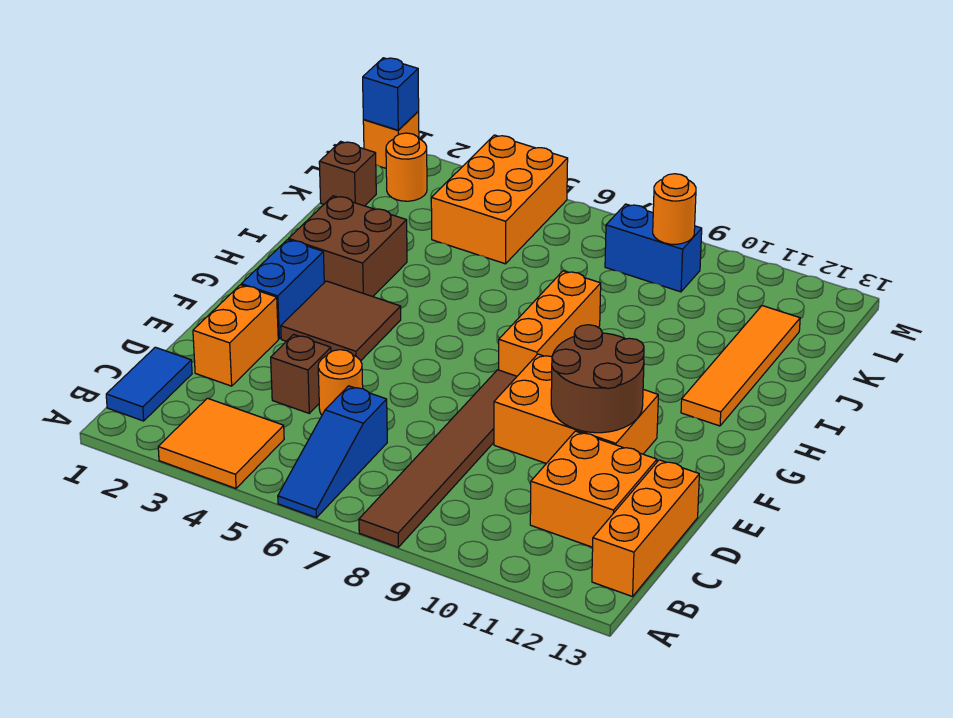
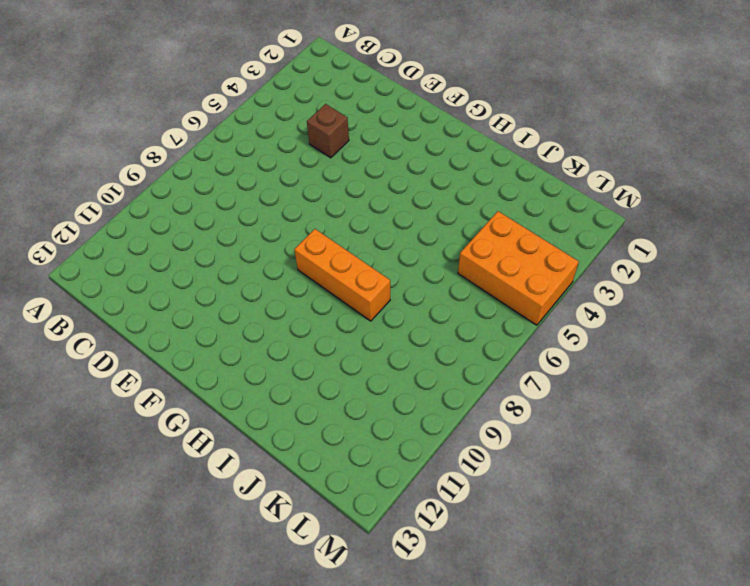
none -> orange 2x2 tile [158,398,284,488]
none -> blue 1x3 slope [278,386,387,518]
none -> brown 1x6 tile [359,370,517,547]

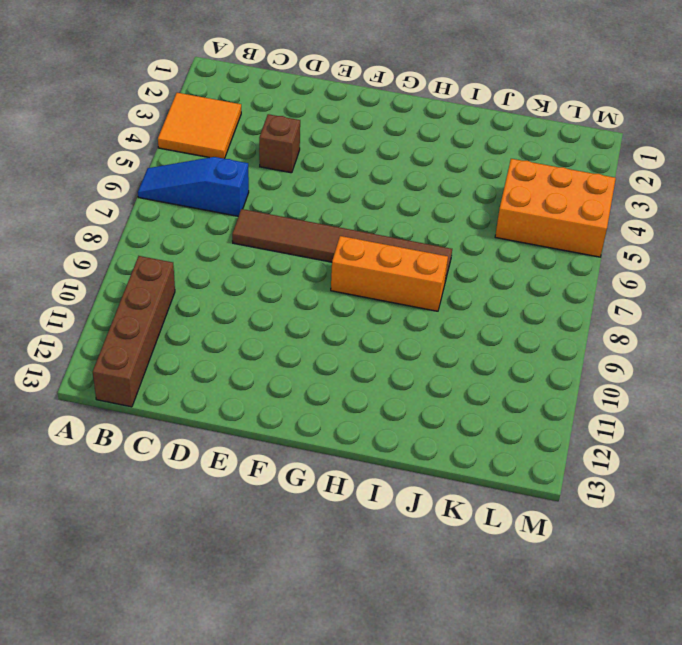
brown 1x4 brick [93,256,175,407] -> orange 1x3 brick [592,460,699,597]
brown 1x6 tile [232,209,452,281] -> brown 1x6 tile moved to [359,370,517,547]
none -> blue 1x2 tile [106,347,192,421]
none -> orange 2x2 brick [530,431,657,547]
none -> orange 1x2 brick [193,285,278,386]

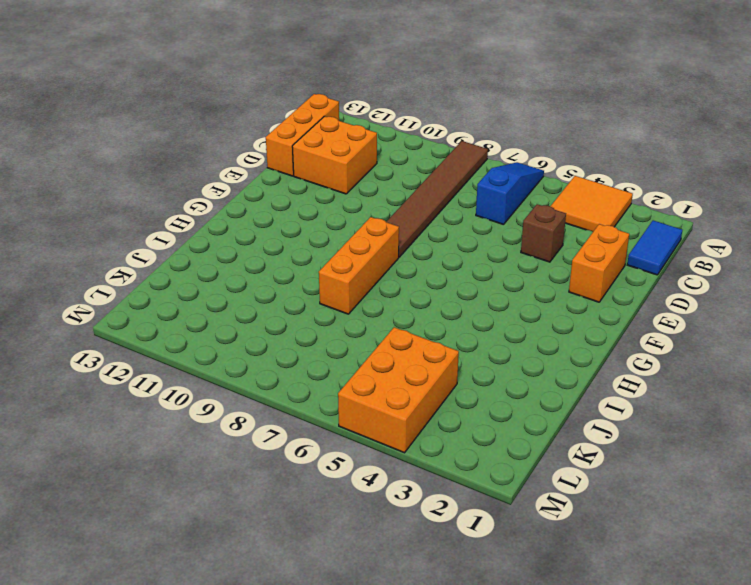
none -> orange 1x1 round brick [318,350,363,415]
none -> orange 2x3 brick [494,354,658,463]
none -> blue 1x2 brick [241,240,324,339]

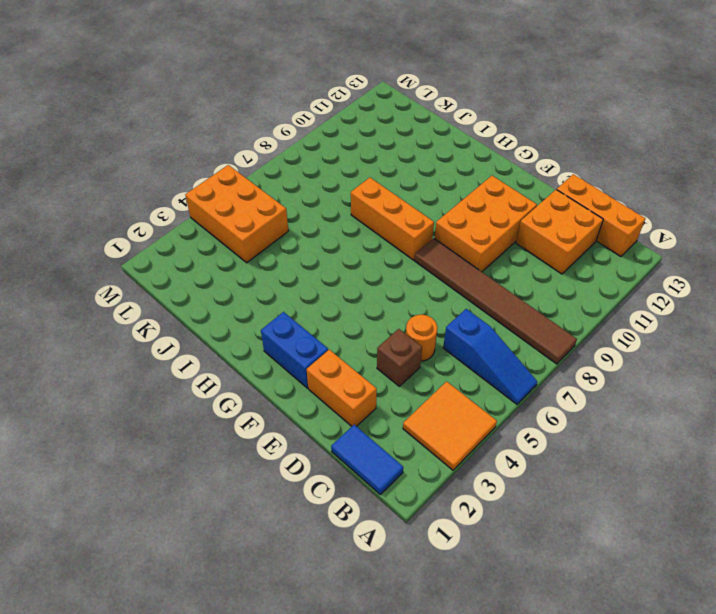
none -> brown 2x2 tile [281,281,401,361]
none -> brown 2x2 brick [289,196,407,297]
none -> orange 1x4 tile [681,306,800,426]

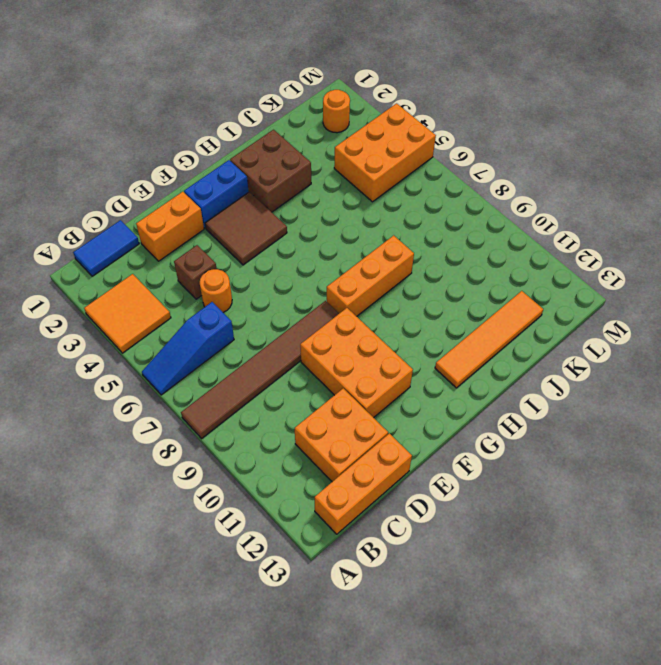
none -> brown 1x1 brick [319,141,376,206]
none -> blue 1x2 brick [605,204,702,292]
none -> orange 1x1 brick [363,112,419,168]

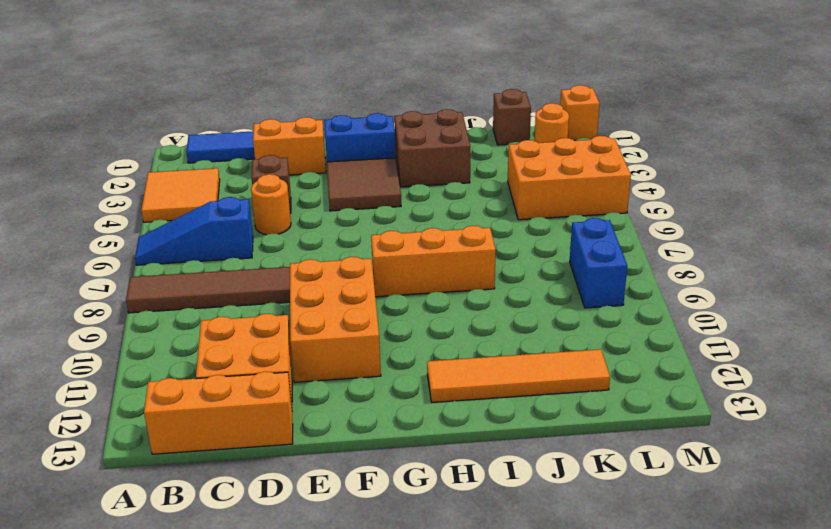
none -> brown 2x2 round brick [551,325,644,433]
none -> orange 1x1 round brick [653,174,696,244]
none -> blue 1x1 brick [363,58,419,130]

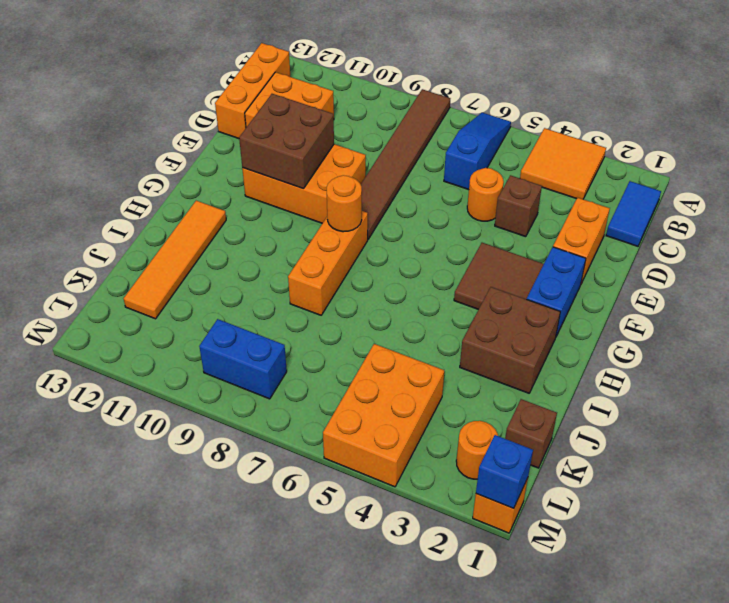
brown 2x2 brick [239,94,334,189] -> brown 2x2 round brick [551,325,644,433]
orange 1x1 round brick [327,175,362,232] -> orange 1x1 round brick moved to [653,174,696,244]

